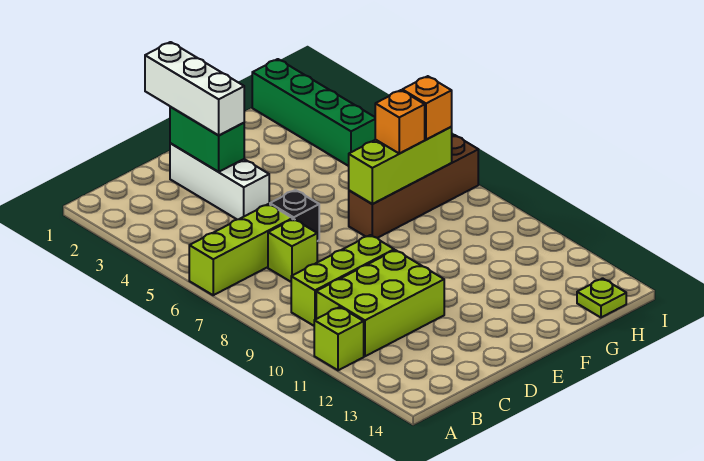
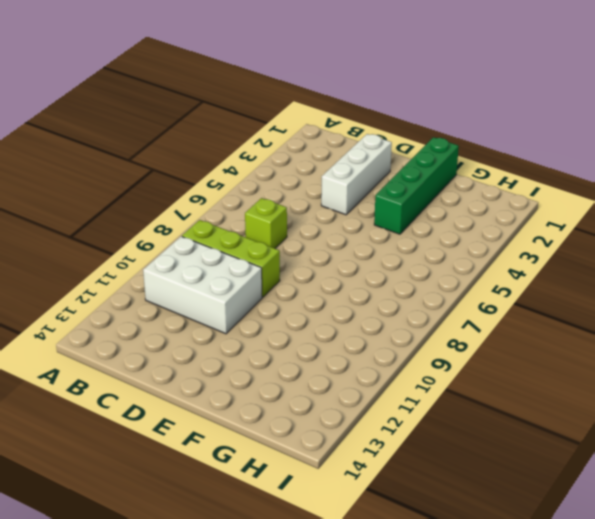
white 2x3 brick [143,236,262,334] -> lime 2x3 brick [316,250,444,356]
green 1x4 brick [374,137,459,234] -> green 1x4 brick moved to [252,59,376,166]
none -> lime 1x3 brick [189,204,292,295]
none -> lime 1x1 brick [314,307,364,370]
none -> black 1x1 brick [270,190,319,241]

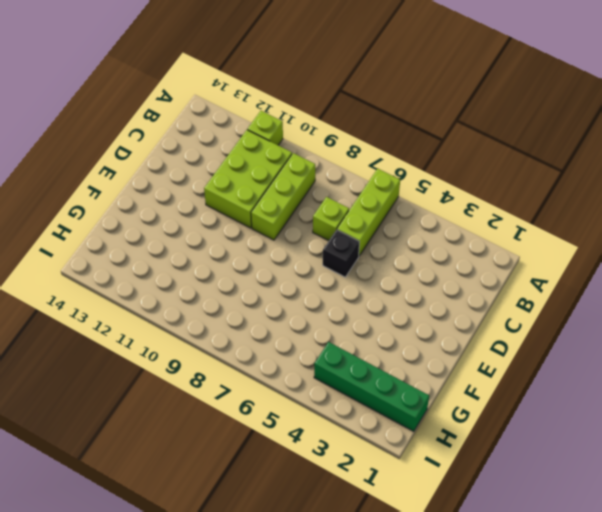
none -> white 1x3 brick [170,143,269,219]
none -> brown 1x4 brick [349,135,478,238]
none -> lime 1x1 plate [577,278,626,318]

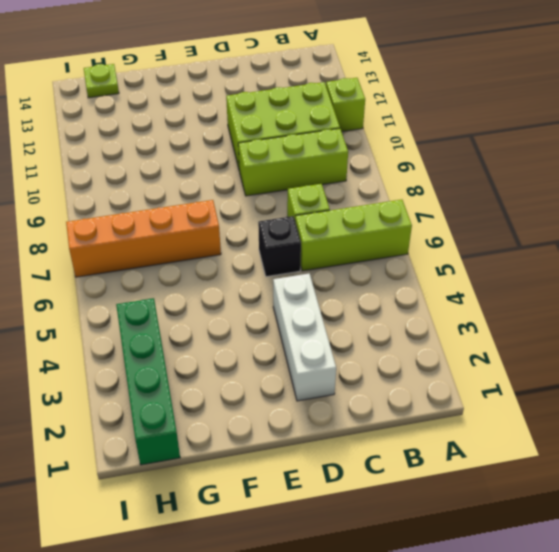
orange 1x4 brick [66,200,221,277] -> brown 1x4 brick [349,135,478,238]
none -> green 1x2 brick [170,107,244,172]
none -> lime 1x3 brick [349,127,452,204]
none -> white 1x3 brick [145,42,244,135]

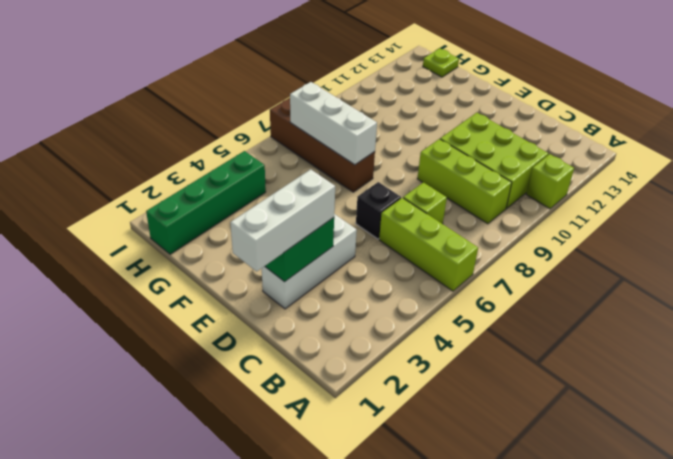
white 1x3 brick [290,82,377,165] -> lime 1x3 brick [349,127,452,204]
none -> orange 1x1 brick [375,90,425,154]
none -> orange 1x1 brick [402,76,452,139]

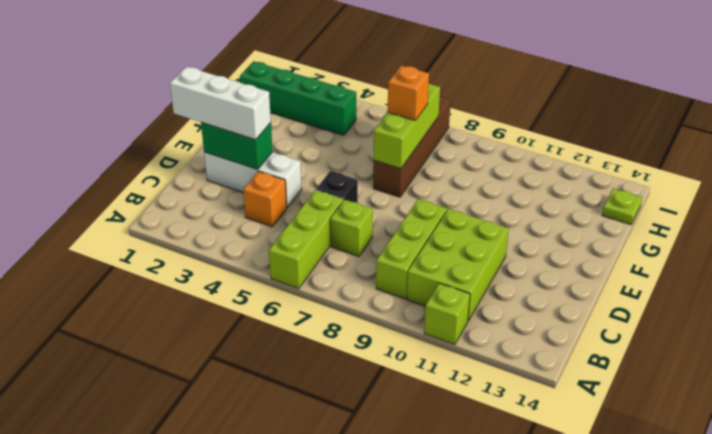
orange 1x1 brick [243,171,287,227] -> orange 1x1 brick moved to [402,76,452,139]

